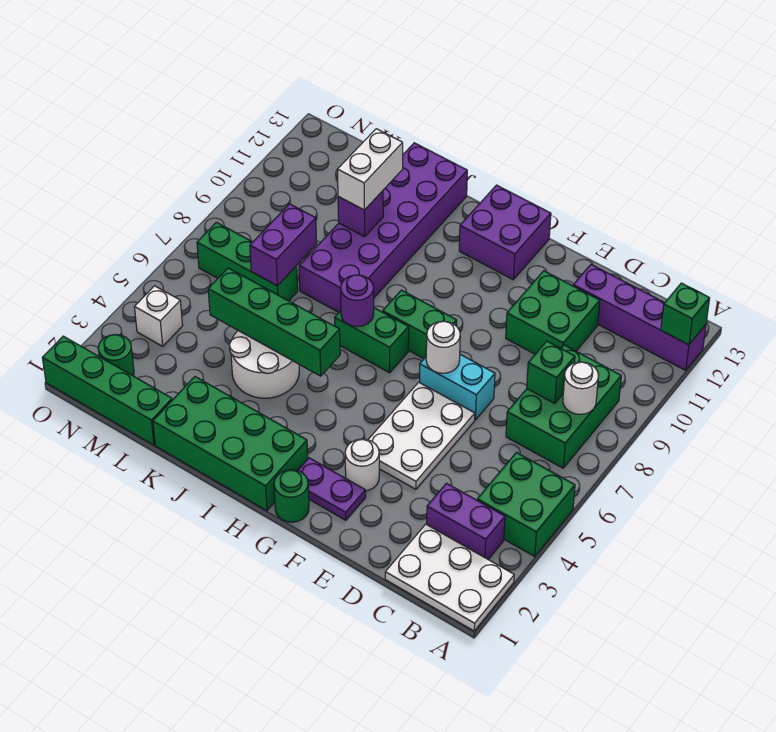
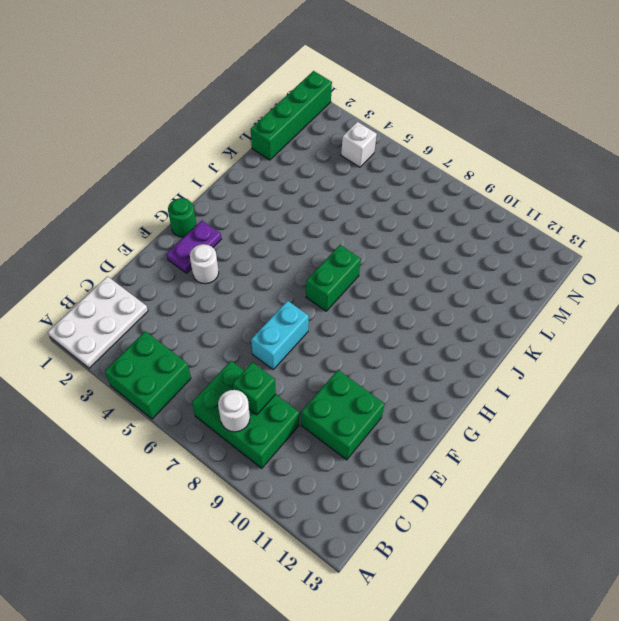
none -> purple 1x4 brick [573,265,706,370]
none -> purple 1x2 brick [427,483,505,559]
none -> white 2x3 plate [368,382,475,489]
none -> green 1x2 brick [383,290,457,359]

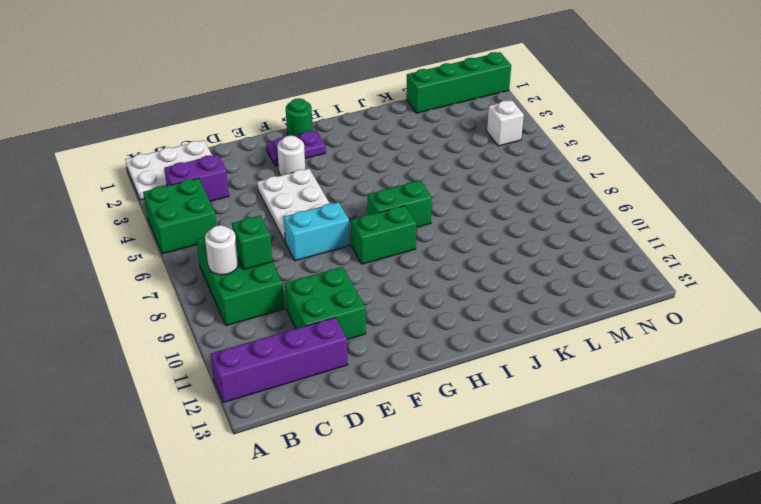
none -> purple 2x2 brick [459,185,551,280]
none -> green 2x4 brick [153,377,308,511]
none -> white 2x2 round brick [229,331,299,398]
none -> purple 2x6 brick [299,143,467,312]

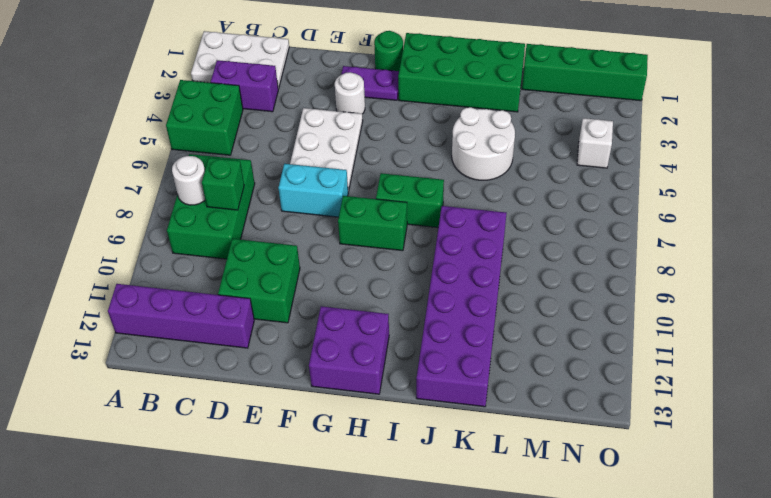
none -> green 1x3 brick [197,222,298,301]
none -> green 1x1 round brick [98,334,134,376]
none -> green 1x1 brick [661,283,710,345]
none -> white 1x1 round brick [426,321,460,373]

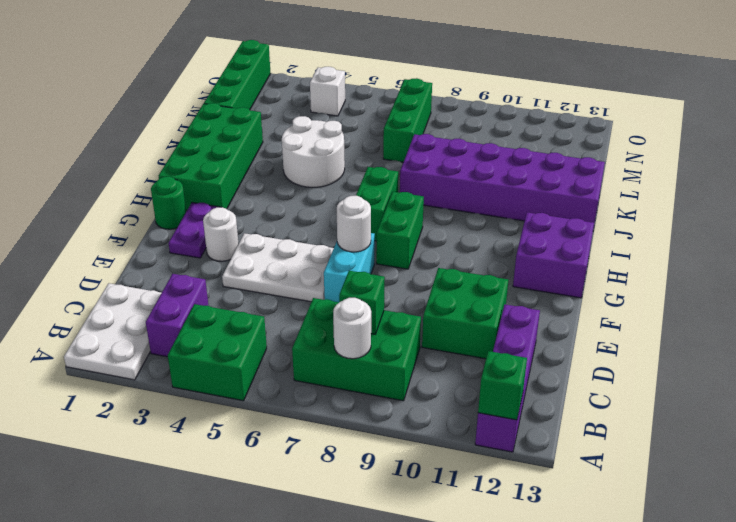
none -> green 1x1 round brick [98,334,134,376]
none -> green 1x4 brick [208,268,340,376]
none -> purple 1x1 round brick [340,275,374,327]
none -> purple 1x1 brick [338,191,383,237]

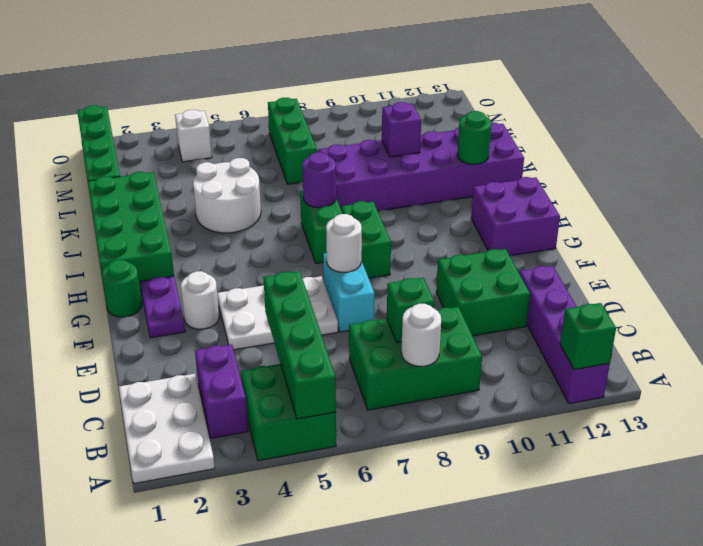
green 1x4 brick [263,271,336,419] -> green 1x4 brick moved to [208,268,340,376]
green 1x1 round brick [457,111,491,164] -> green 1x1 round brick moved to [98,334,134,376]
none -> purple 1x2 brick [250,204,317,286]
none -> white 1x2 brick [337,129,403,210]

